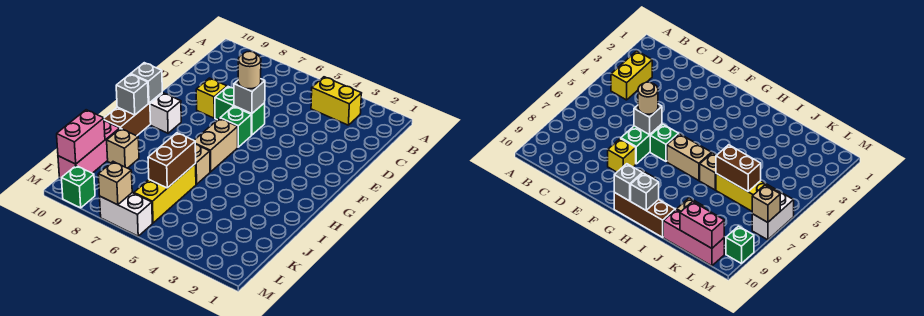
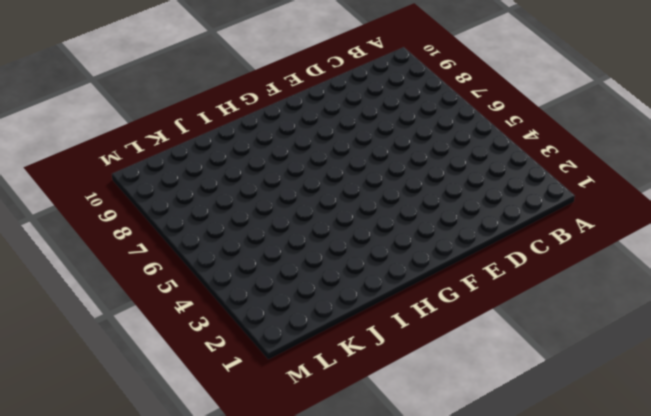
none -> yellow 1x2 brick [311,77,361,125]
none -> green 1x2 brick [215,87,265,135]
none -> yellow 1x1 brick [196,78,227,118]

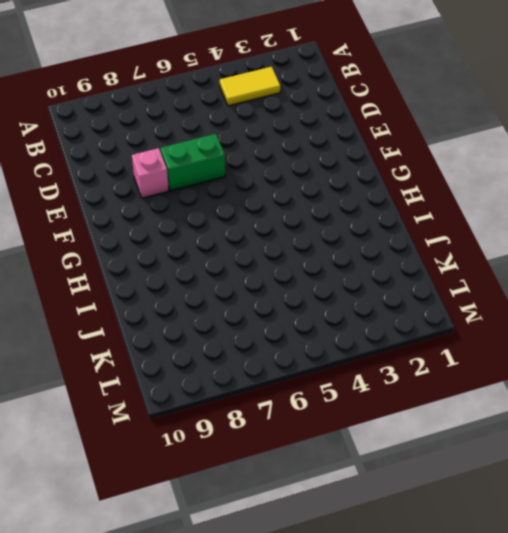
yellow 1x2 tile [220,67,280,106] -> yellow 1x2 brick [311,77,361,125]
pink 1x1 brick [132,148,169,198] -> yellow 1x1 brick [196,78,227,118]
none -> green 1x1 brick [220,106,251,147]
none -> tan 1x2 brick [194,118,238,172]
none -> white 1x1 brick [150,93,181,133]

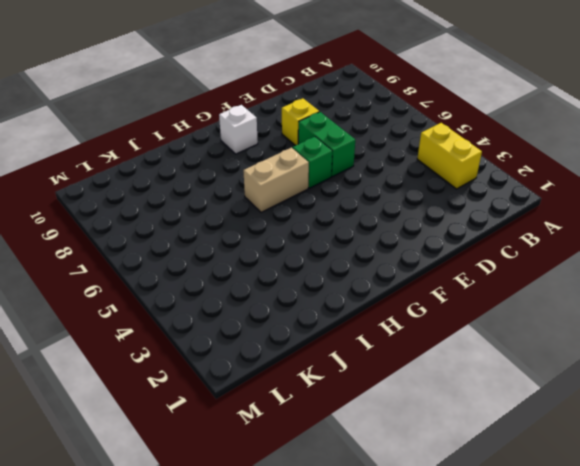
none -> brown 1x3 brick [104,93,162,136]
none -> tan 1x1 brick [195,144,210,184]
none -> yellow 1x3 brick [134,164,196,223]

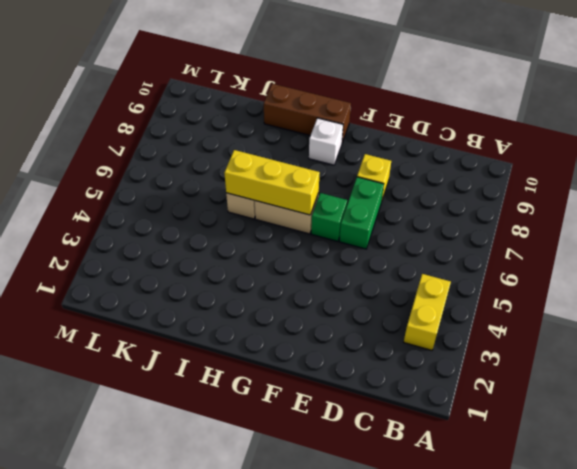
yellow 1x3 brick [224,150,320,215] -> yellow 1x3 brick moved to [134,164,196,223]
none -> tan 1x1 brick [107,128,139,168]
none -> pink 1x3 brick [58,121,120,178]
none -> white 1x2 brick [100,193,152,236]

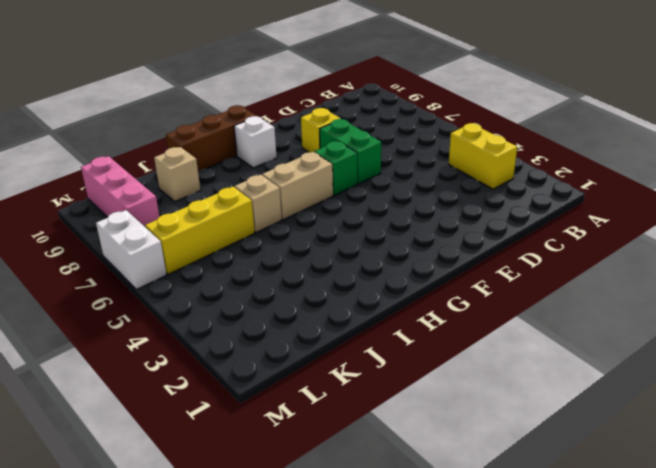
pink 1x3 brick [81,156,160,227] -> pink 1x3 brick turned to [58,121,120,178]
none -> green 1x1 brick [62,166,95,208]
none -> grey 1x1 brick [234,79,265,114]
none -> grey 1x1 brick [131,63,162,103]

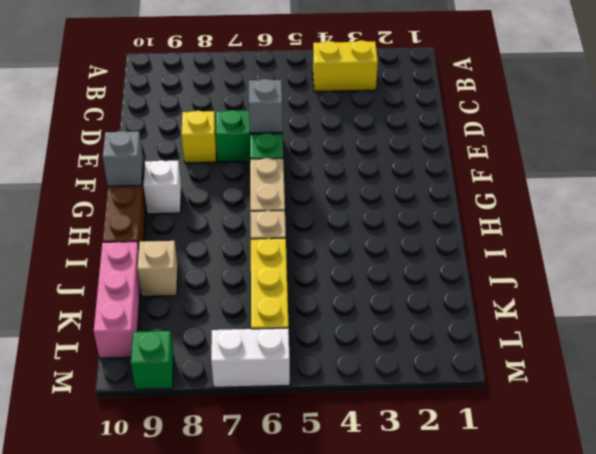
none -> grey 1x1 brick [116,74,148,115]
none -> brown 1x2 brick [148,133,196,188]
none -> pink 1x2 brick [57,110,105,164]

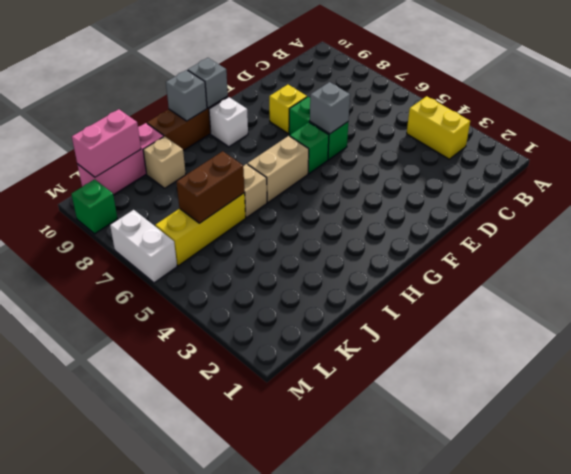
none -> tan 1x1 brick [98,162,132,205]
none -> tan 1x1 round brick [238,51,261,89]

